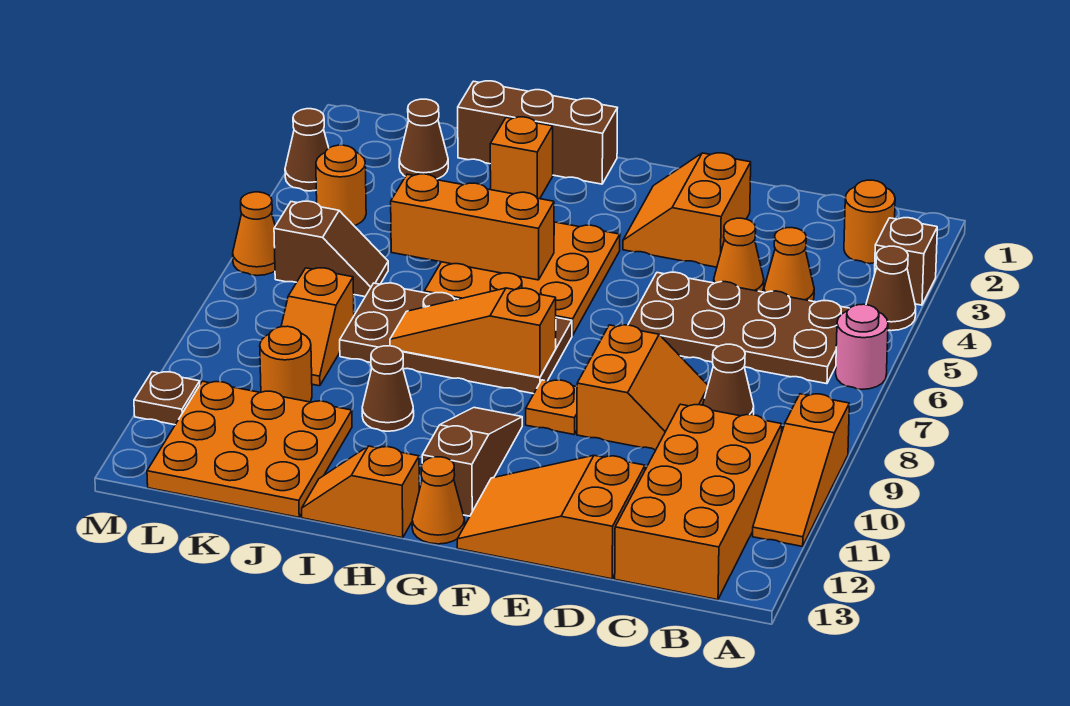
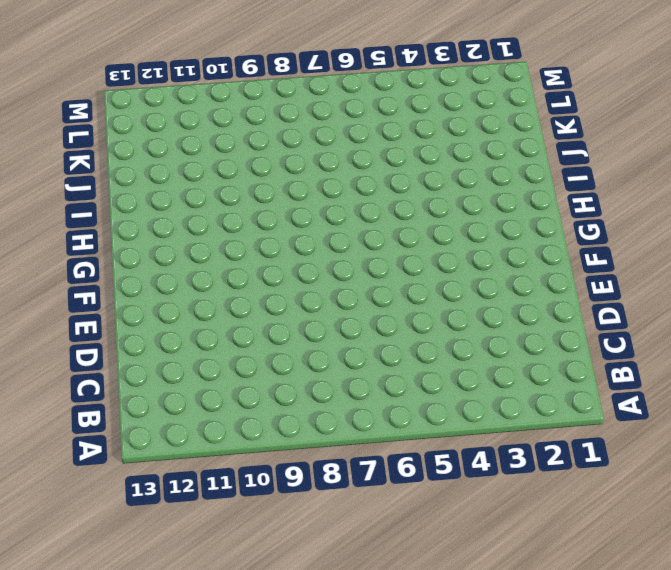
none -> brown 1x1 brick [875,218,937,305]
none -> brown 1x1 cone [866,246,916,331]
none -> pink 1x1 round brick [836,304,888,389]
none -> orange 1x3 slope [753,394,849,546]

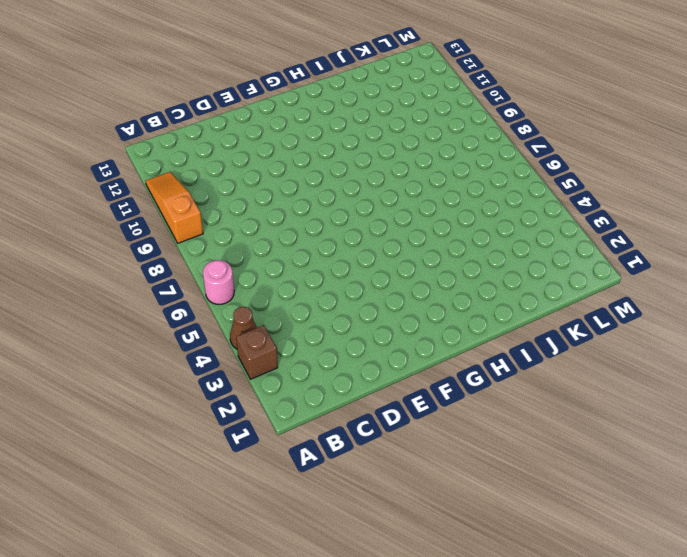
none -> orange 1x1 round brick [844,180,895,264]
none -> brown 2x4 plate [628,272,849,384]
none -> orange 2x4 brick [615,404,782,600]
none -> orange 1x1 cone [764,228,814,301]

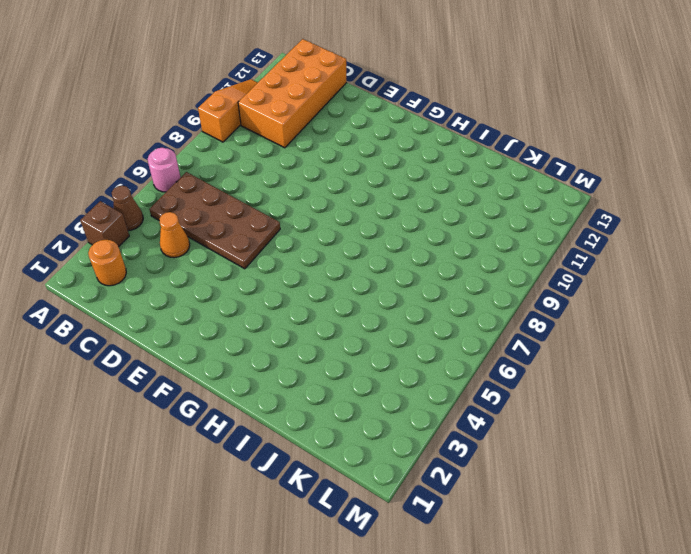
none -> brown 1x1 cone [703,344,754,416]
none -> orange 1x1 cone [714,218,764,292]
none -> orange 2x2 slope [577,325,708,450]
none -> orange 2x3 slope [457,455,645,579]

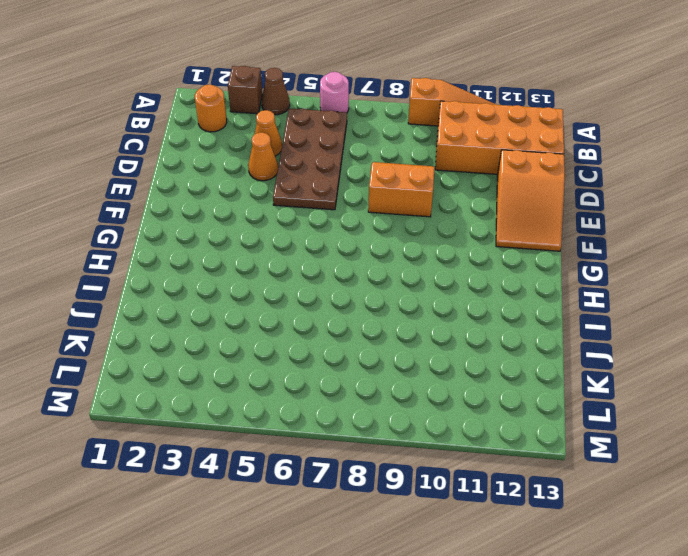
none -> brown 1x1 cone [703,344,754,416]
none -> orange 2x2 slope [623,153,751,267]
none -> orange 1x1 plate [526,380,577,434]
none -> orange 3x3 plate [424,222,620,336]

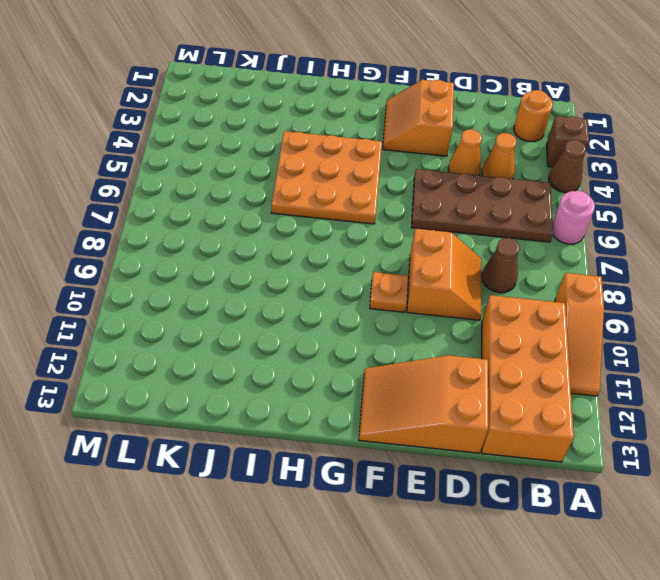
none -> brown 2x4 plate [340,283,572,394]
none -> brown 1x3 slope [422,408,522,516]
none -> orange 1x1 cone [412,457,465,544]
none -> brown 1x3 brick [458,81,617,184]

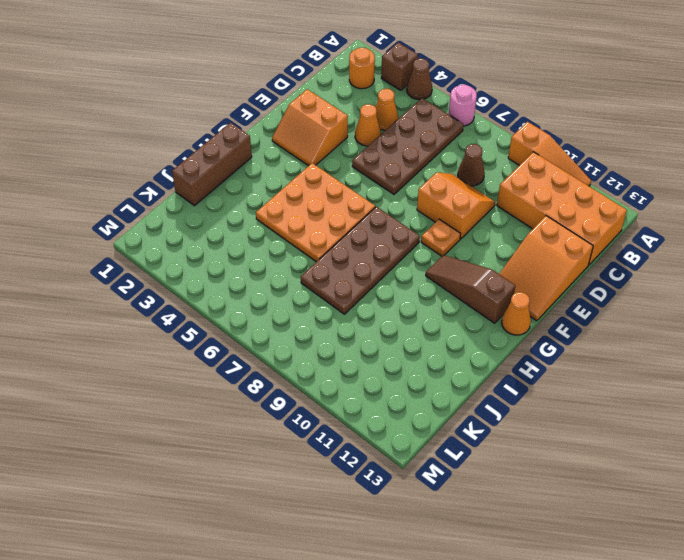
none -> orange 1x2 slope [302,446,419,538]
none -> orange 1x1 brick [490,117,553,199]
none -> brown 1x1 cone [362,346,414,431]
none -> orange 3x3 plate [147,381,352,517]

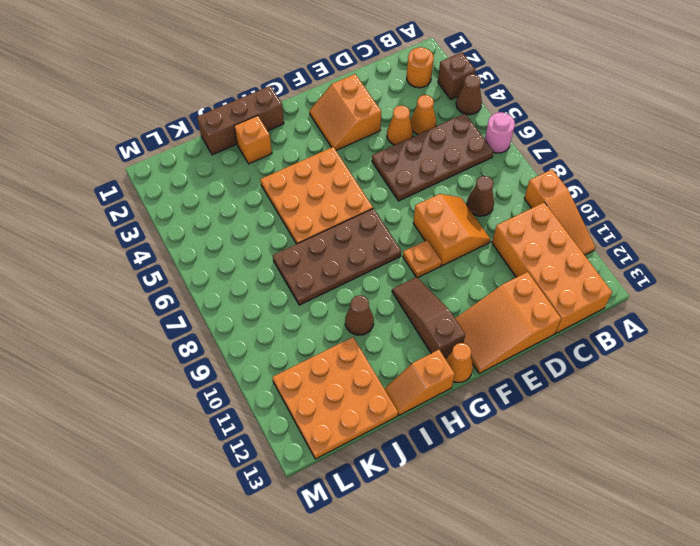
none -> brown 1x1 cone [399,99,448,179]
none -> brown 1x2 slope [274,201,388,297]
none -> orange 1x2 slope [281,268,354,386]
none -> orange 1x1 round brick [260,326,312,402]

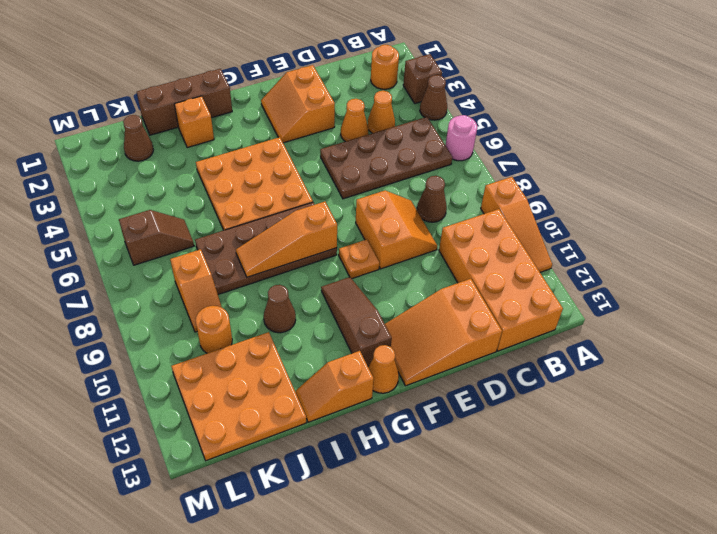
none -> orange 1x1 round brick [316,145,366,226]
none -> brown 1x1 cone [285,109,329,191]
none -> orange 1x1 cone [233,192,275,276]
none -> brown 1x1 plate [134,372,200,425]

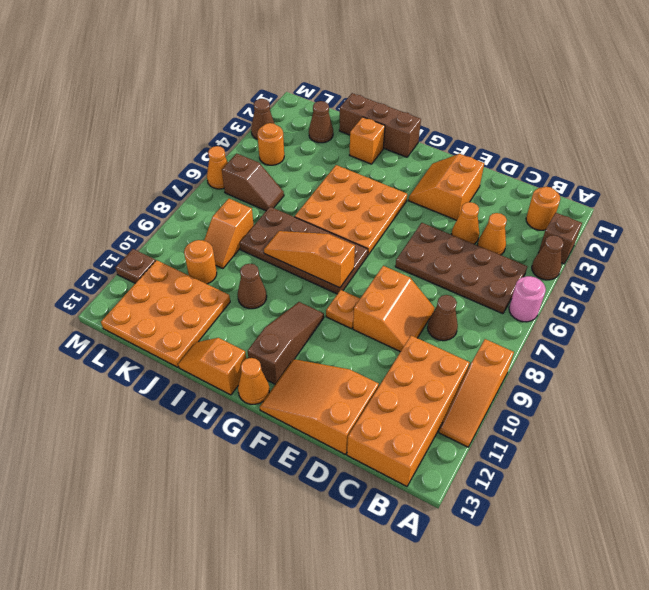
none -> orange 1x3 brick [391,174,554,280]

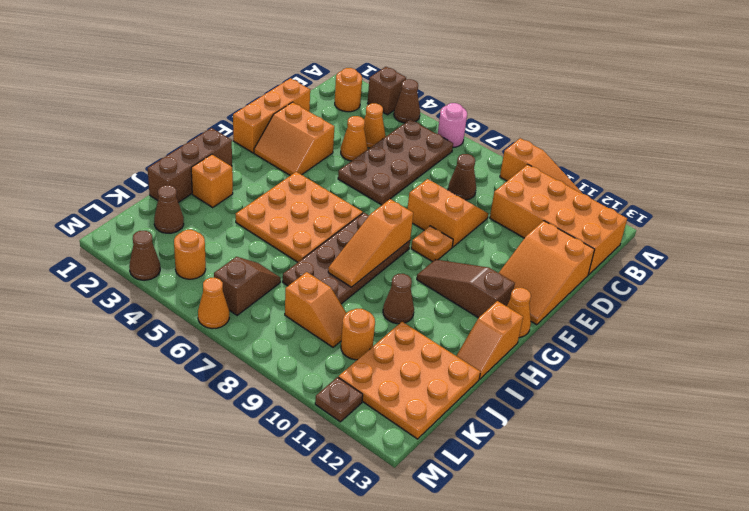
orange 1x3 brick [233,78,310,153] -> orange 1x3 brick moved to [391,174,554,280]

